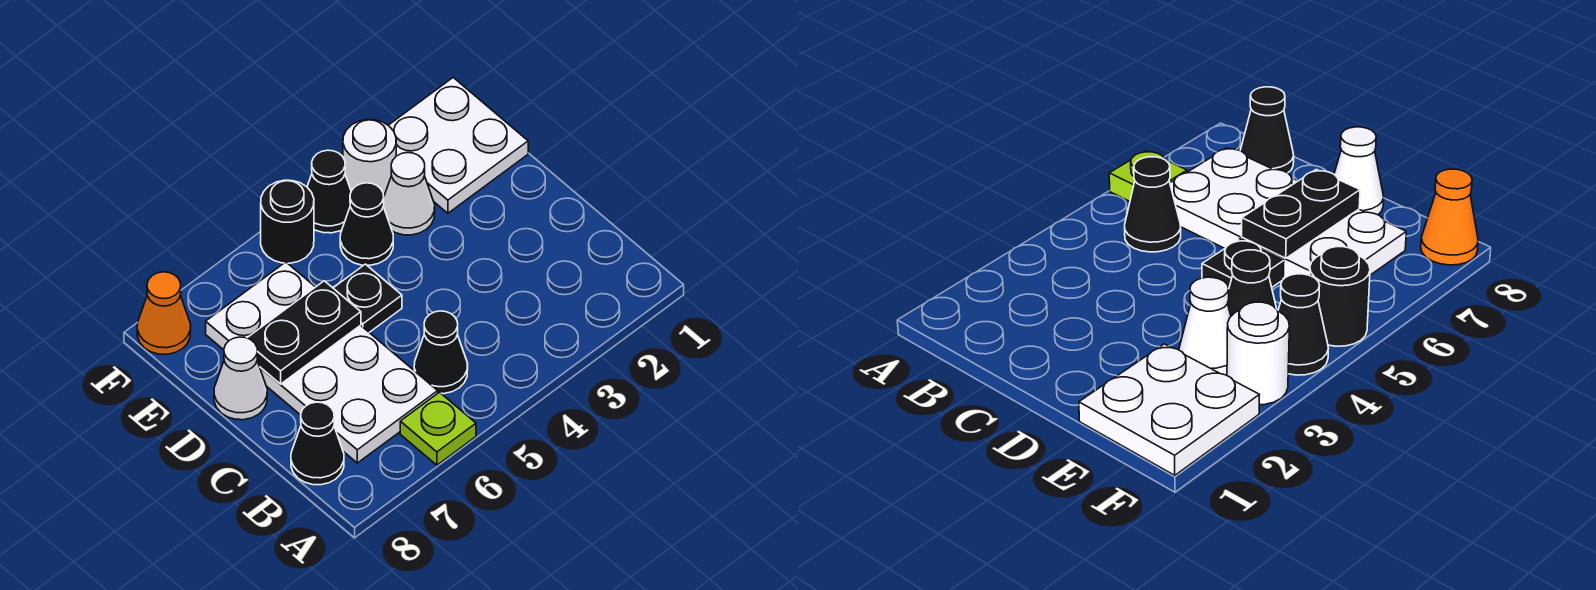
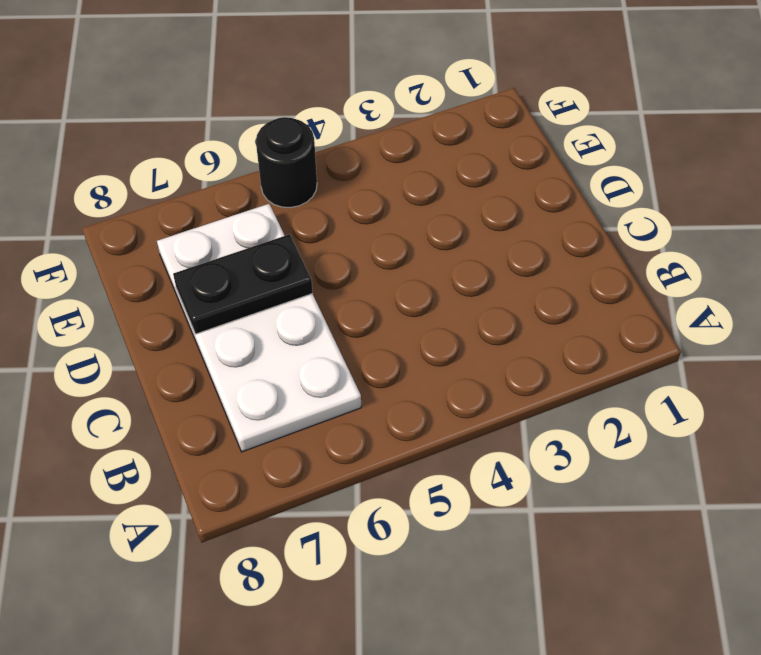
none -> lime 1x1 plate [400,392,476,465]
none -> black 1x1 cone [414,311,468,394]
none -> black 1x1 cone [291,402,344,485]

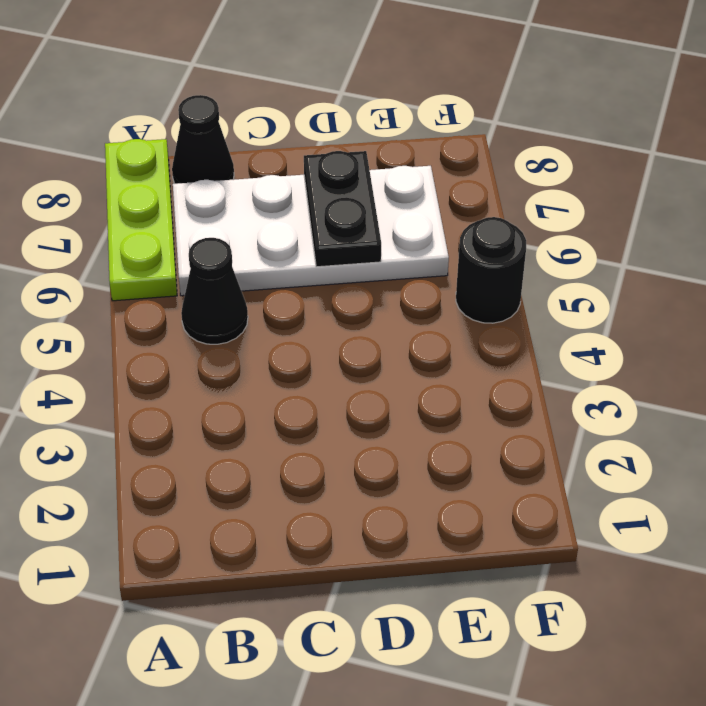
lime 1x3 plate [105,139,177,301] -> lime 1x1 plate [400,392,476,465]
none -> black 1x1 plate [334,264,402,333]
none -> white 1x1 cone [214,337,267,420]
none -> white 2x2 plate [388,78,528,213]

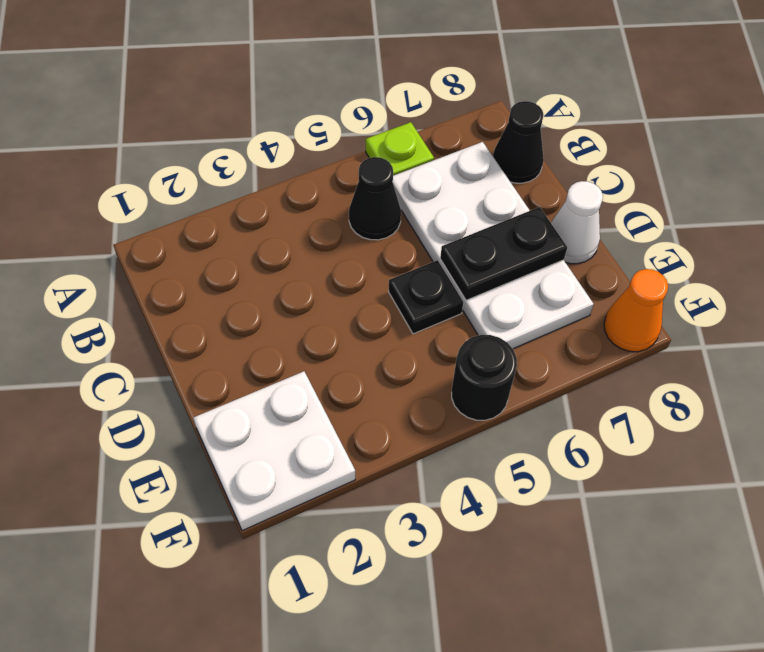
none -> white 1x1 cone [383,153,435,235]
none -> black 1x1 cone [340,183,393,265]
none -> white 1x1 round brick [343,120,396,196]

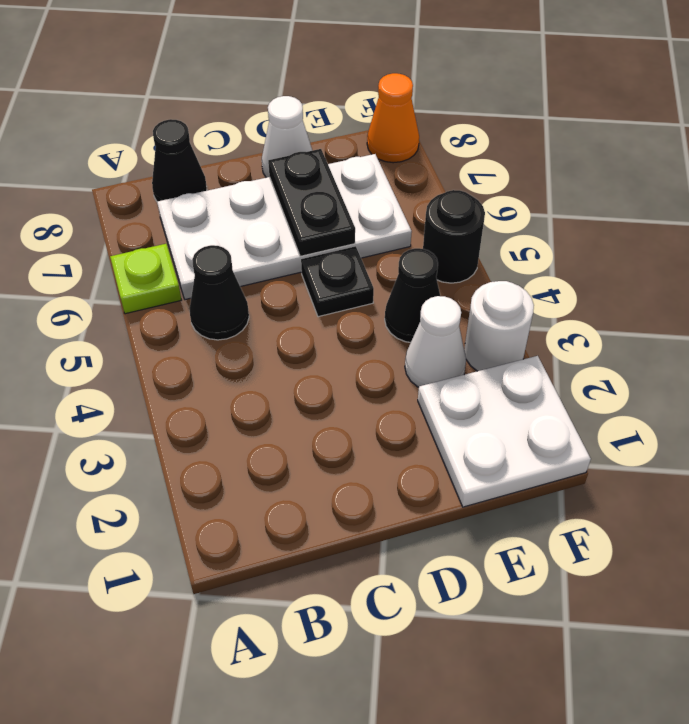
none -> black 1x1 cone [307,150,351,233]

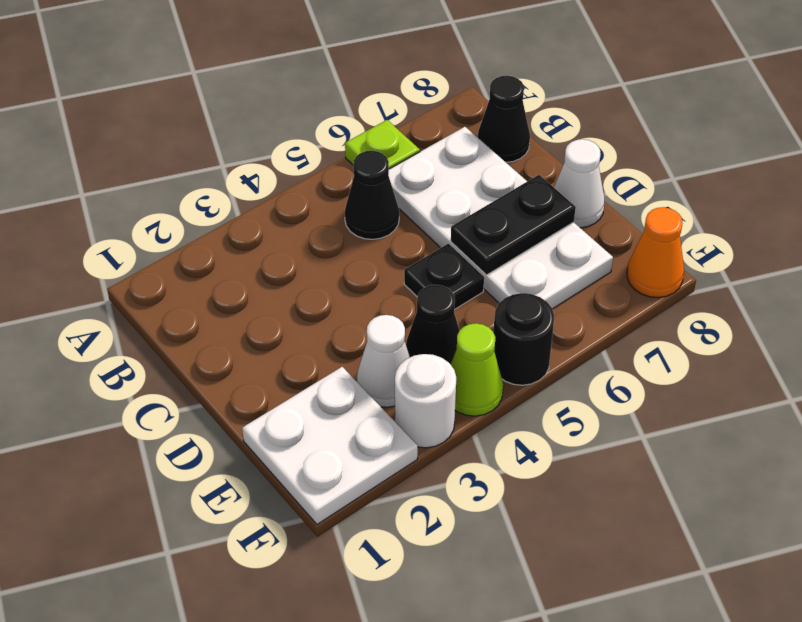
lime 1x1 cone [451,323,503,416] -> black 1x1 cone [307,150,351,233]

